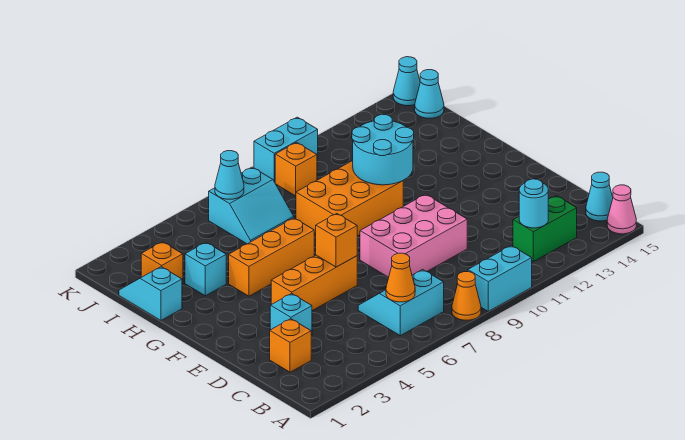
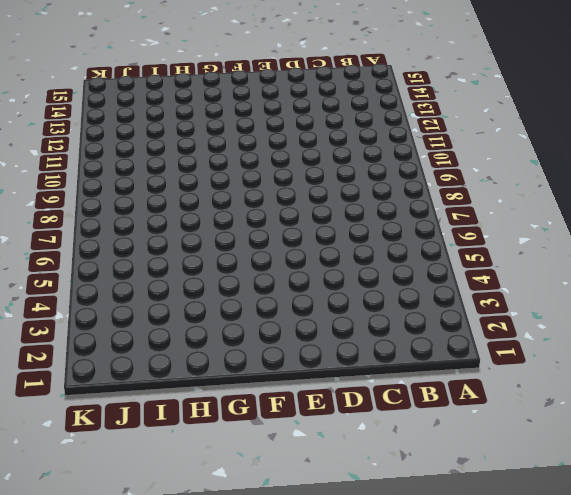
none -> orange 1x1 cone [452,272,481,320]
none -> cyan 1x2 brick [468,246,532,311]
none -> pink 1x1 cone [607,185,636,234]

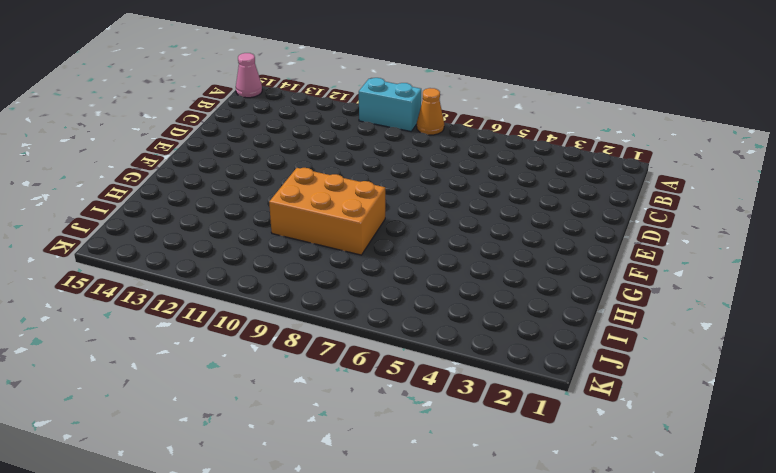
none -> cyan 2x2 slope [358,269,444,336]
none -> green 1x2 brick [513,196,577,262]
none -> cyan 1x1 cone [586,172,613,221]

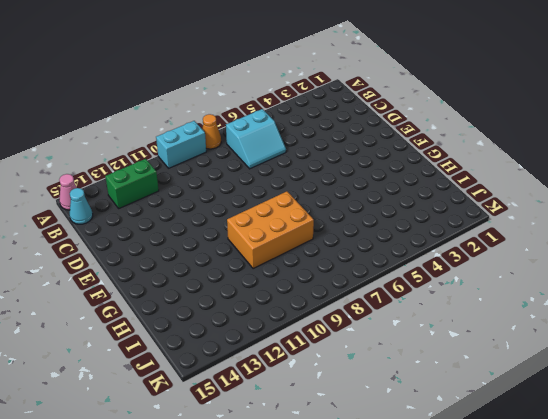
none -> orange 1x1 brick [270,319,311,372]
none -> cyan 1x1 brick [270,293,312,336]
none -> pink 2x3 brick [360,194,467,277]

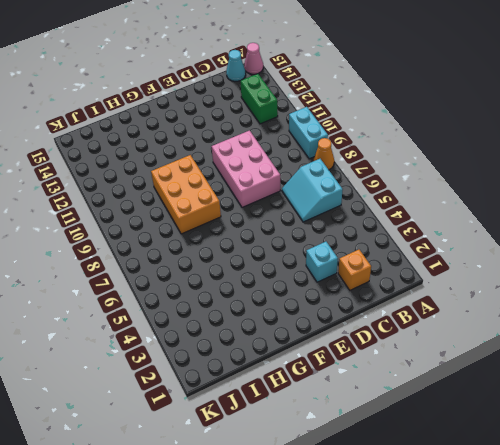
none -> orange 1x3 brick [271,255,357,311]
none -> orange 1x3 brick [229,218,314,296]
none -> cyan 1x2 slope [119,267,182,320]

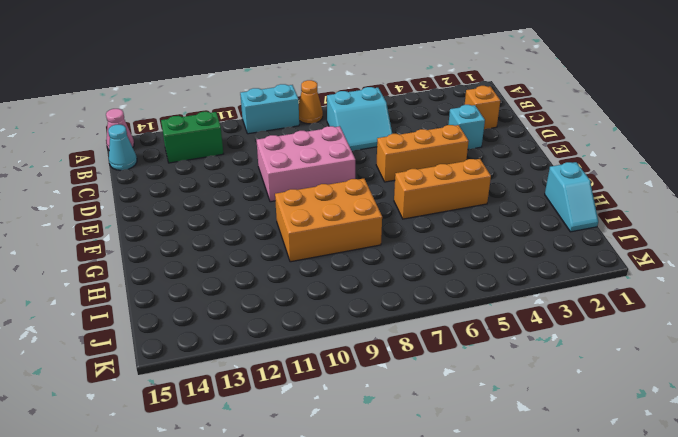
none -> cyan 1x1 brick [185,242,226,296]
none -> orange 1x1 brick [141,242,183,284]
none -> cyan 2x2 slope [209,167,294,244]

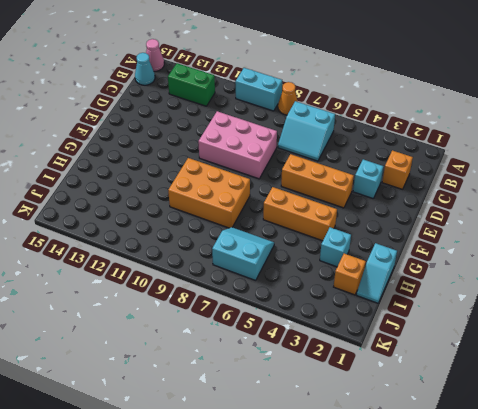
none -> orange 1x1 brick [275,142,317,196]
none -> cyan 1x1 cone [415,70,444,118]
none -> cyan 1x2 brick [254,117,318,182]

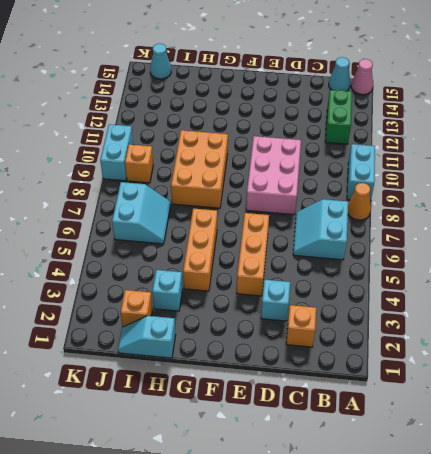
none -> cyan 1x1 cone [393,57,420,106]
none -> orange 1x1 cone [386,253,415,302]
none -> cyan 1x1 round brick [519,179,548,228]

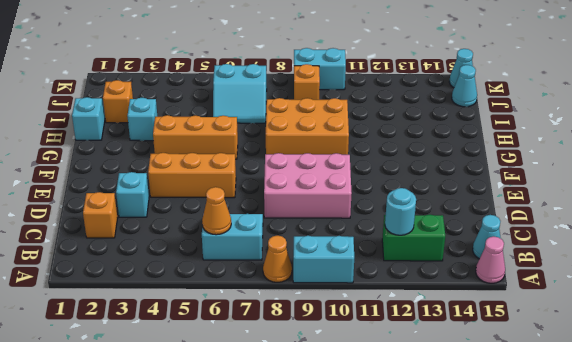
none -> orange 1x1 brick [316,214,357,267]
none -> cyan 2x2 round brick [352,115,414,185]
none -> cyan 1x1 cone [215,151,244,199]

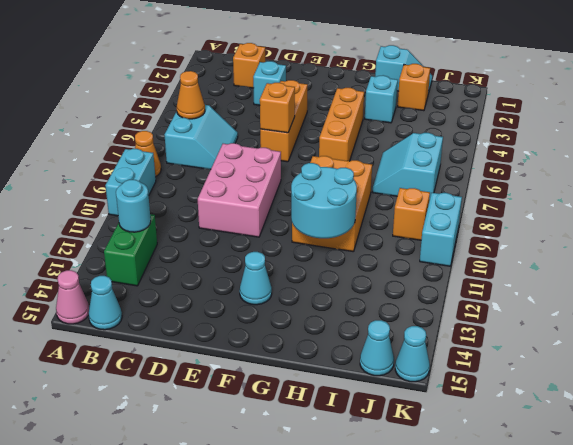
cyan 1x1 cone [240,252,272,305] -> cyan 1x1 cone moved to [215,151,244,199]

